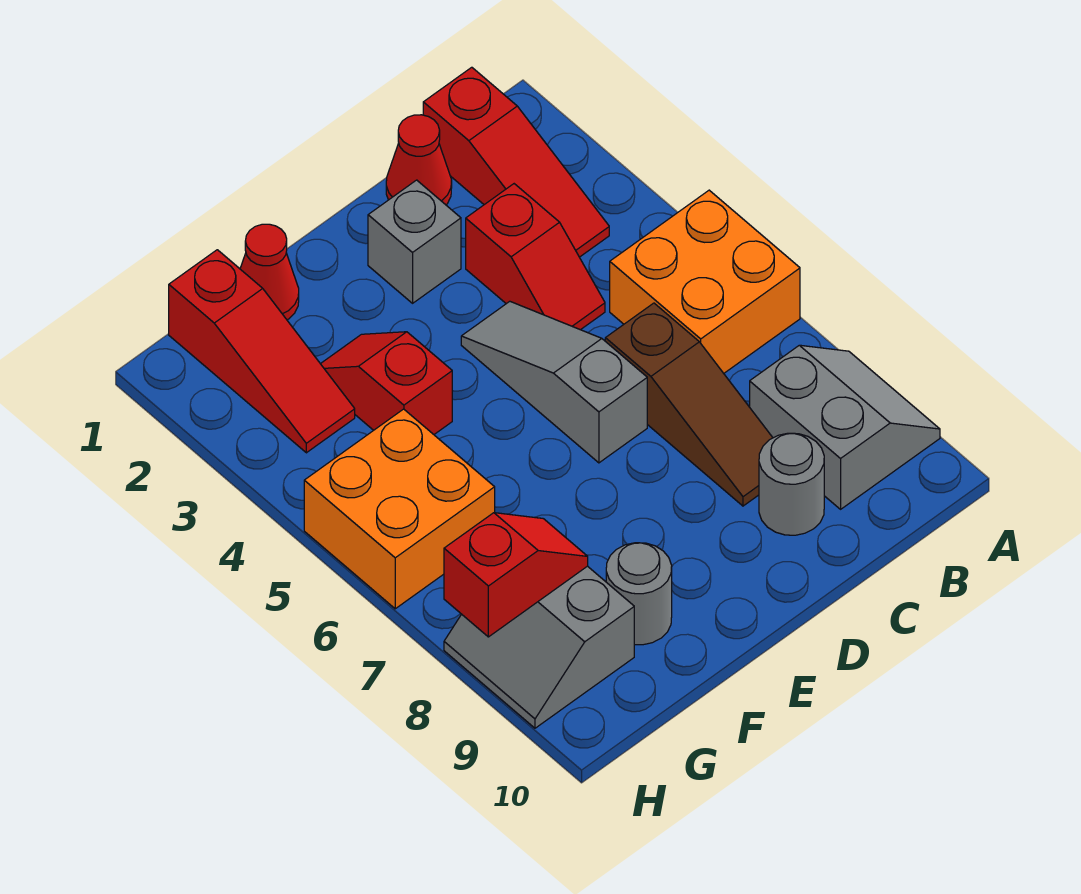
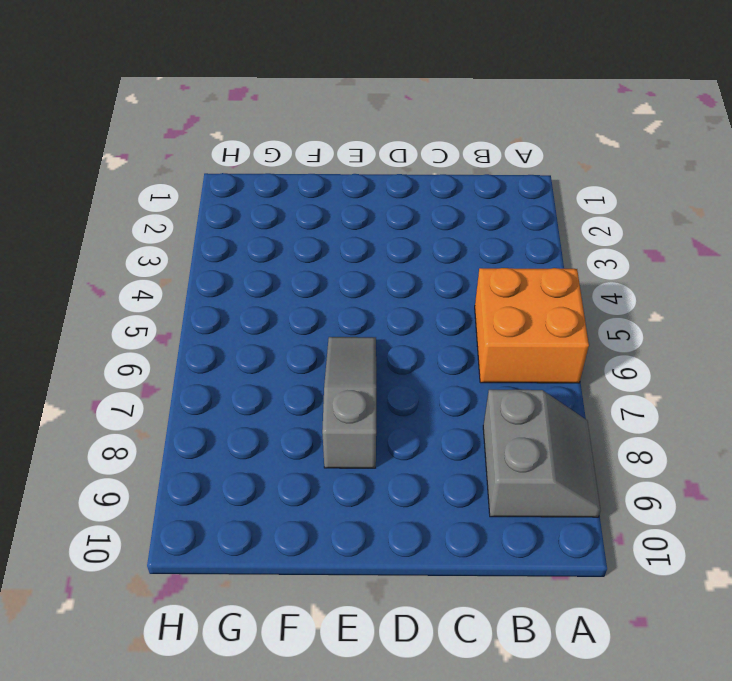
grey 1x3 slope [322,337,376,468] -> grey 1x3 slope moved to [461,301,647,463]
none -> red 1x3 slope [423,67,609,257]
none -> red 1x1 cone [386,115,452,205]
none -> red 1x2 slope [466,184,605,330]

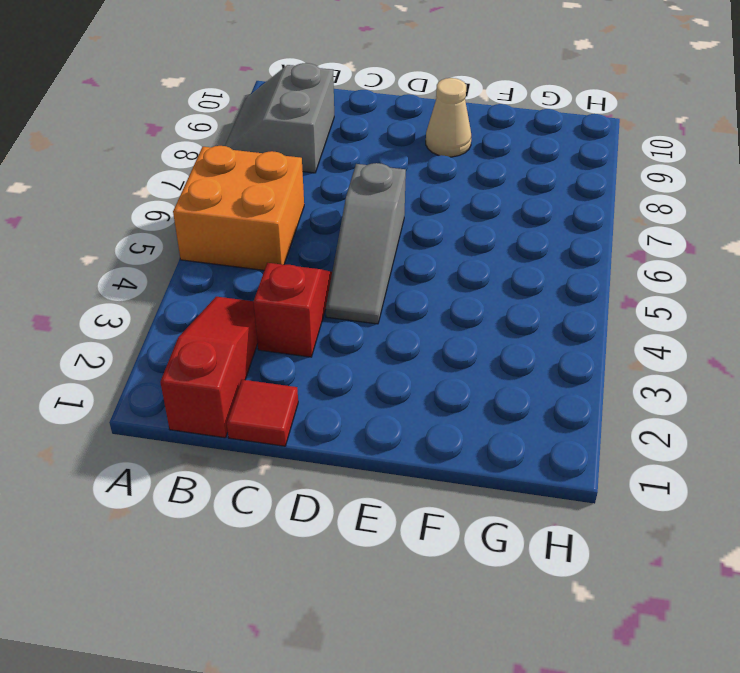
red 1x1 tile [227,380,298,446] -> red 1x1 cone [386,115,452,205]
tan 1x1 cone [426,78,471,157] -> none
none -> brown 1x3 slope [605,303,773,506]
none -> grey 1x1 round brick [759,433,824,535]
none -> grey 1x1 brick [368,180,461,303]

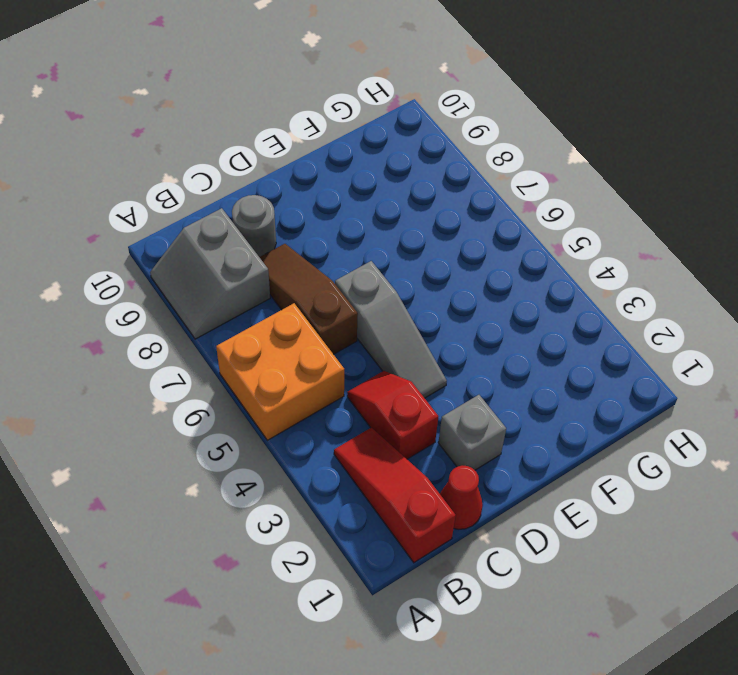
none -> red 1x1 cone [240,224,299,320]
none -> red 1x2 slope [321,332,452,434]
none -> grey 1x1 round brick [606,543,672,645]

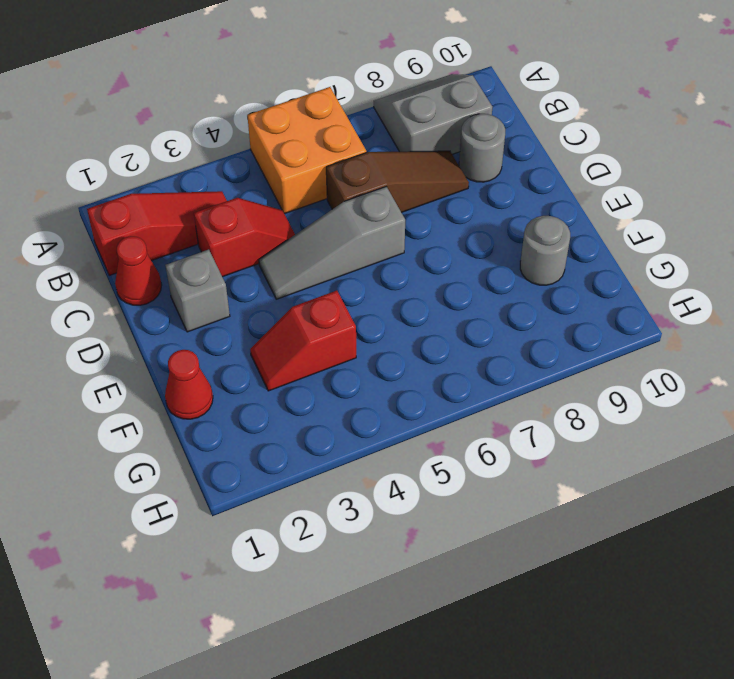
none -> red 1x3 slope [169,250,355,453]
none -> orange 2x2 brick [304,409,495,609]
none -> grey 2x2 slope [444,566,634,728]

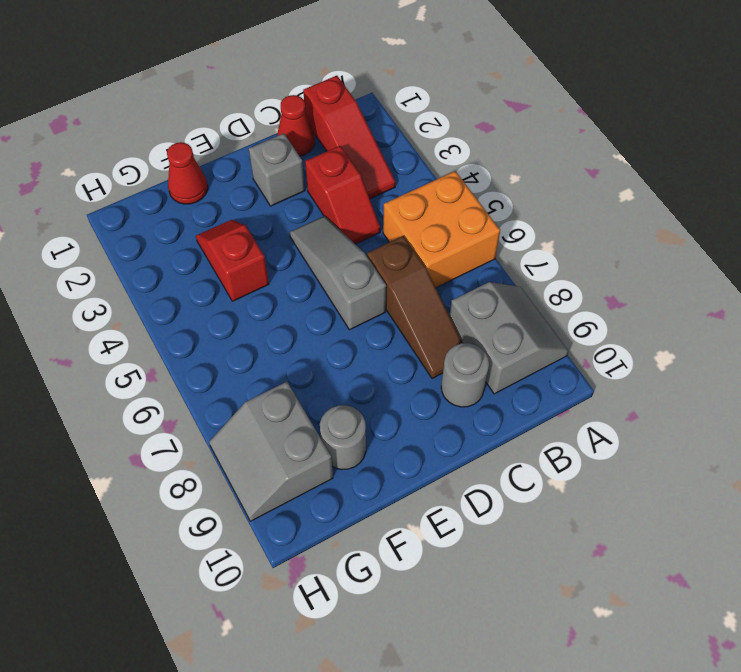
none -> red 1x3 slope [169,250,355,453]
none -> orange 2x2 brick [304,409,495,609]
none -> red 1x2 slope [444,513,588,637]

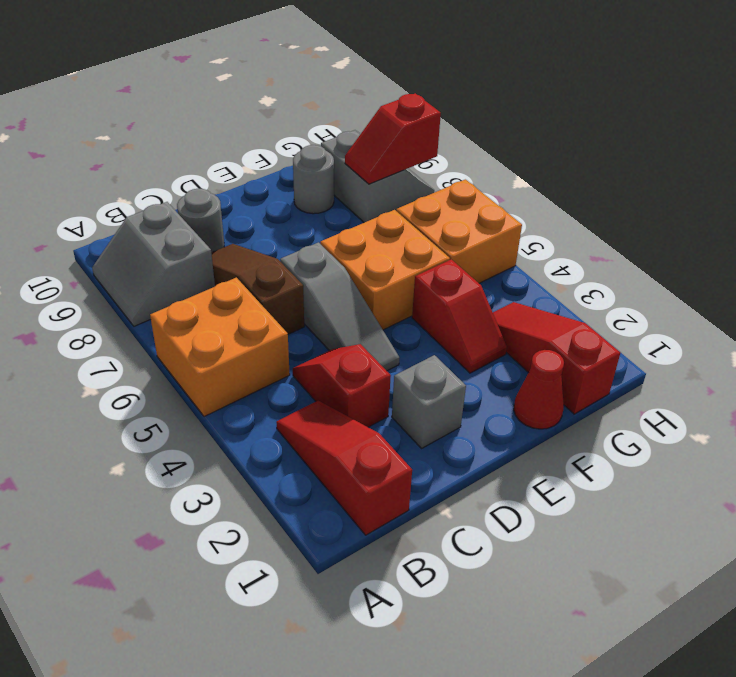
orange 2x2 brick [320,210,450,330] -> none
none -> red 1x1 cone [386,115,452,205]

